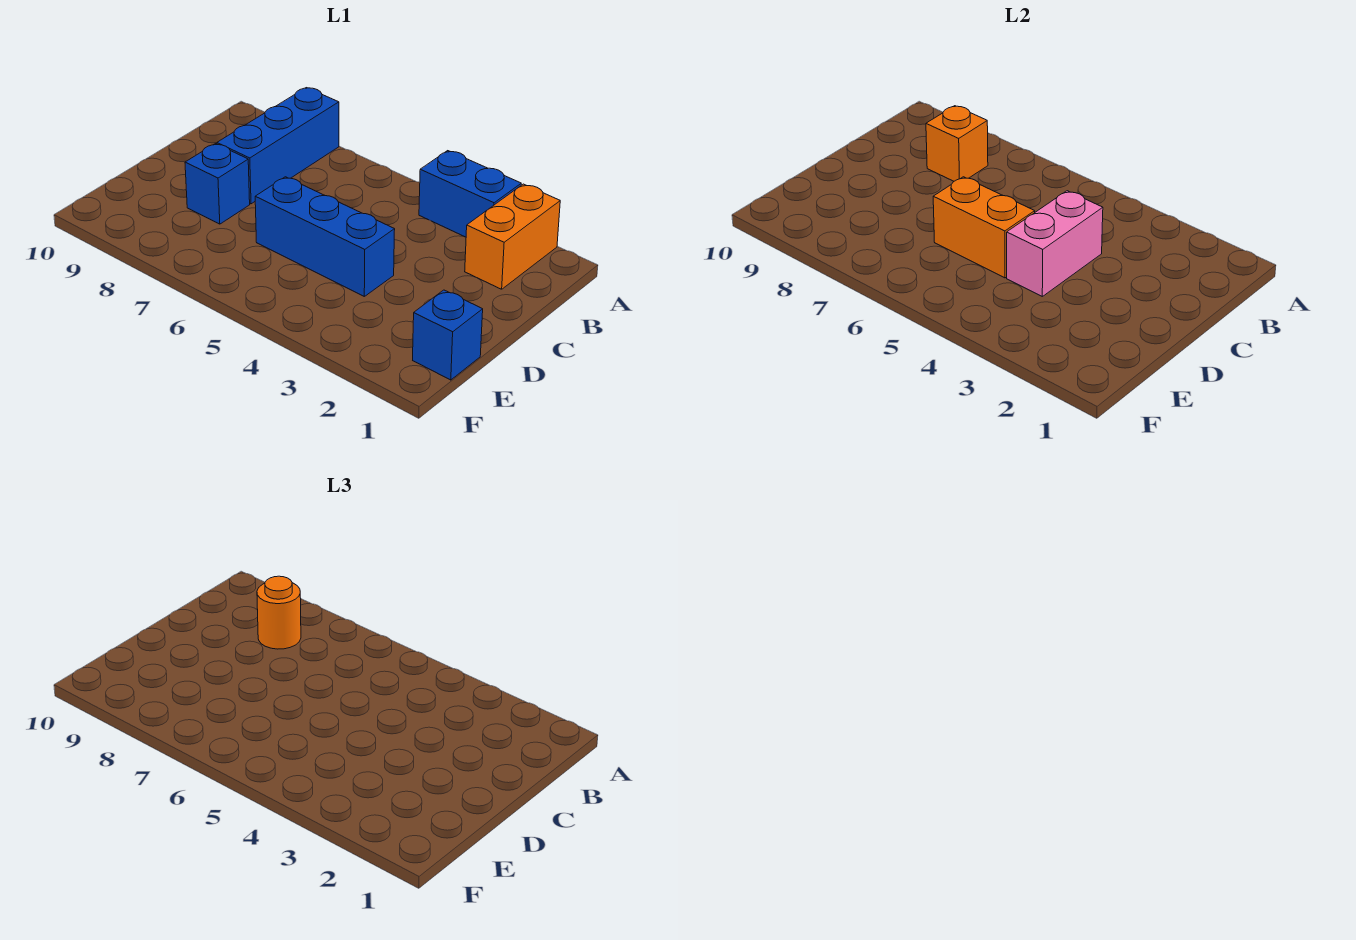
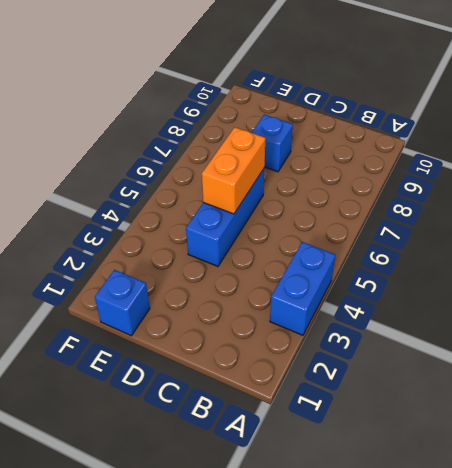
none -> orange 1x2 brick [465,184,560,289]
none -> blue 1x3 brick [217,88,339,204]

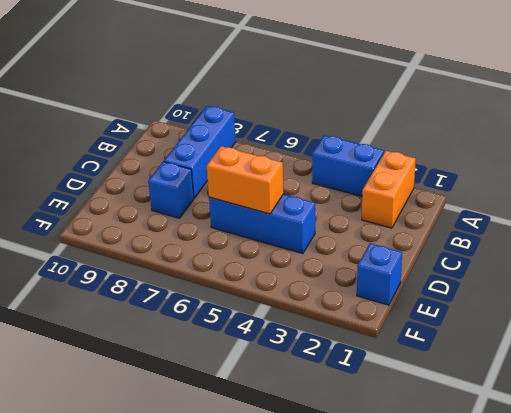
none -> orange 1x1 brick [926,106,988,181]
none -> pink 1x2 brick [1007,191,1103,296]

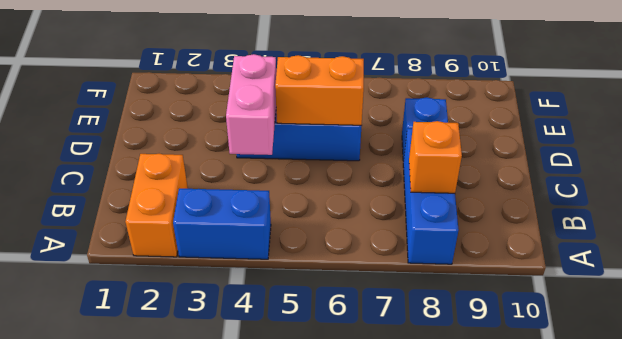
none -> blue 1x1 brick [413,290,483,380]
none -> orange 1x1 round brick [257,576,301,649]

